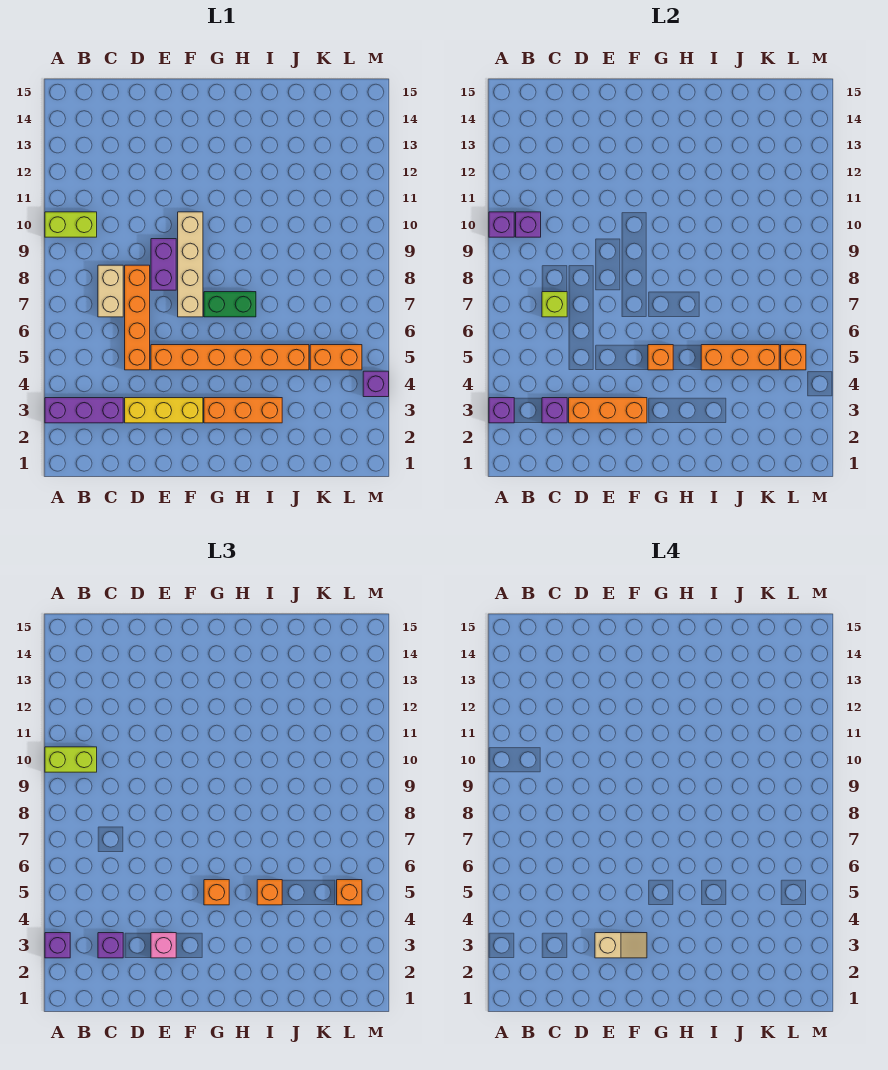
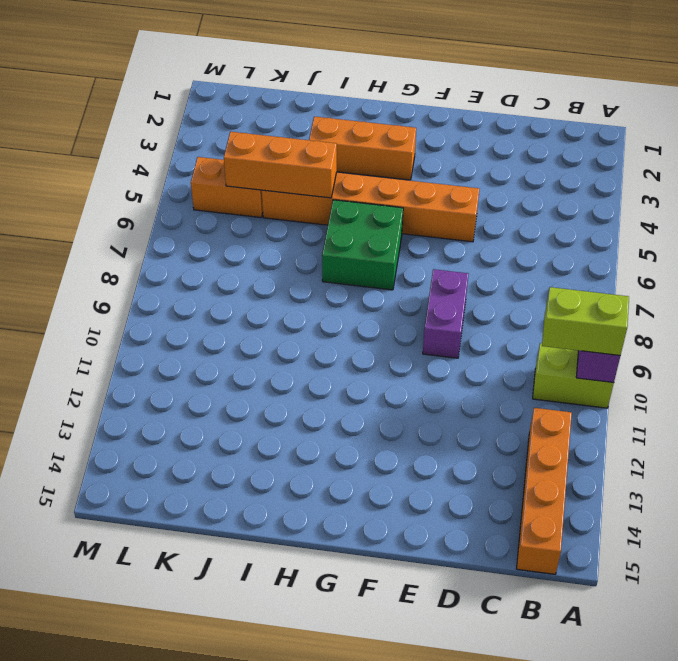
orange 1x4 brick [517,408,572,574] -> orange 1x4 brick moved to [125,265,150,370]
green 2x2 brick [322,200,403,290] -> green 1x2 brick [204,292,256,317]
none -> purple 1x3 brick [45,398,123,423]
none -> tan 1x2 brick [98,265,123,317]
none -> yellow 1x3 brick [125,398,203,423]

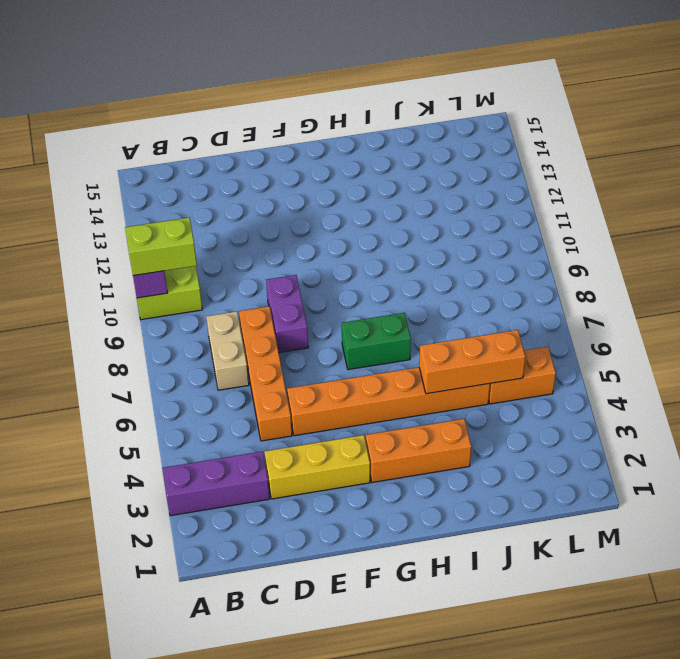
none -> tan 1x4 brick [178,212,203,317]
none -> purple 1x1 brick [363,371,389,397]
none -> purple 1x1 brick [489,398,514,423]

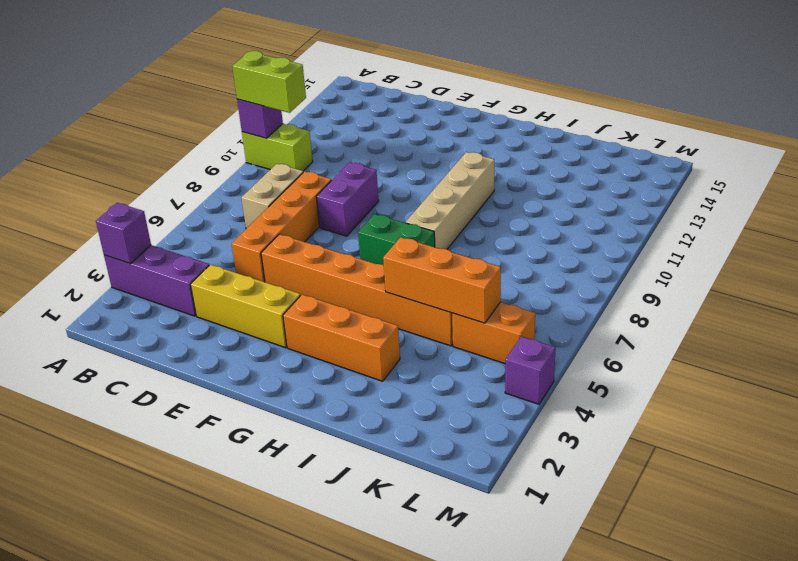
tan 1x4 brick [406,152,494,249] -> tan 1x4 brick moved to [178,212,203,317]
none -> purple 1x1 brick [516,212,541,237]
none -> purple 1x1 brick [542,398,567,423]
none -> lime 1x1 brick [542,292,567,317]

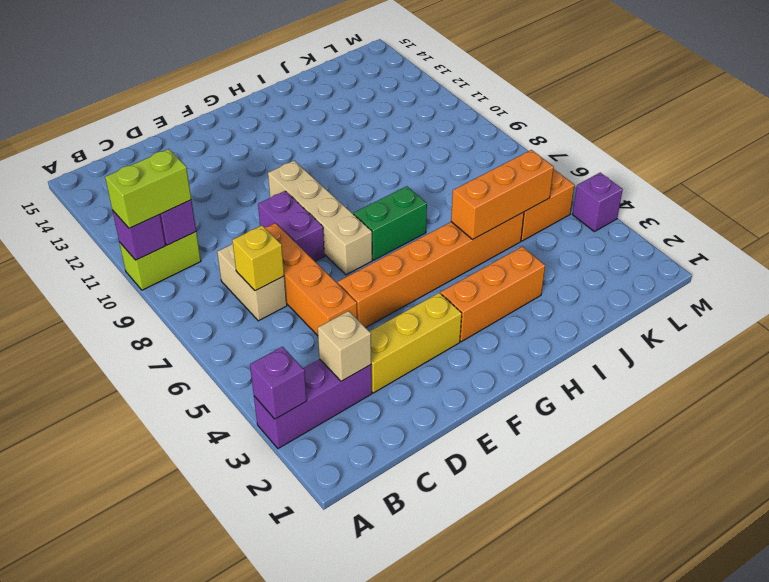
tan 1x1 brick [318,311,371,381] -> purple 1x1 brick [542,398,567,423]
yellow 1x1 brick [232,226,284,291] -> lime 1x1 brick [542,292,567,317]
none -> orange 1x3 brick [569,398,647,423]
none -> orange 1x1 brick [648,345,673,370]
none -> orange 1x1 brick [781,345,806,370]

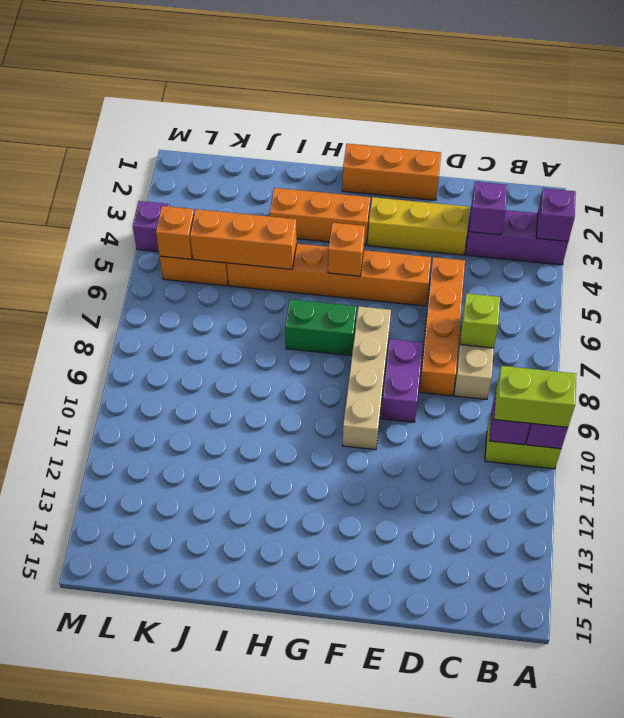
orange 1x3 brick [342,144,441,200] -> orange 1x3 brick moved to [569,398,647,423]
none -> purple 1x1 brick [45,933,70,958]
none -> purple 1x1 brick [98,933,123,958]
none -> pink 1x1 brick [151,933,176,958]

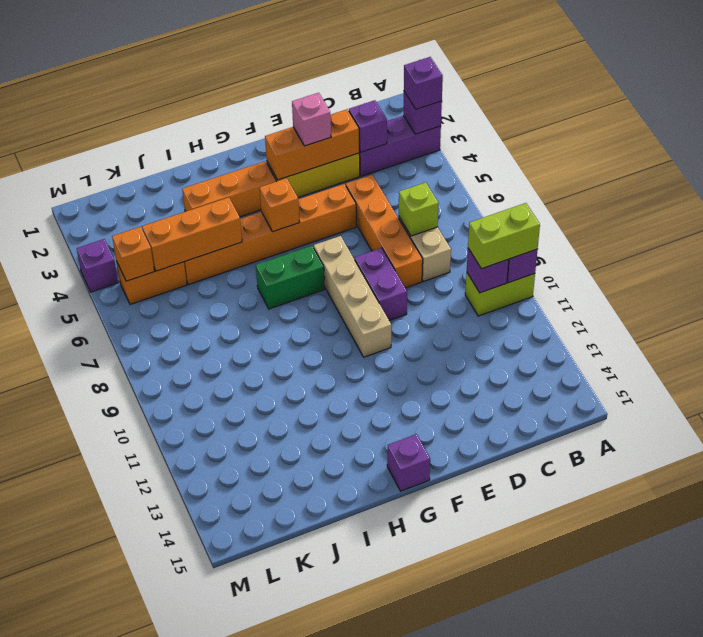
purple 1x1 brick [387,434,430,491] -> purple 1x1 brick moved to [98,933,123,958]
none -> orange 1x1 brick [204,880,229,905]
none -> orange 1x1 brick [257,880,282,905]
none -> orange 1x1 brick [337,880,362,905]

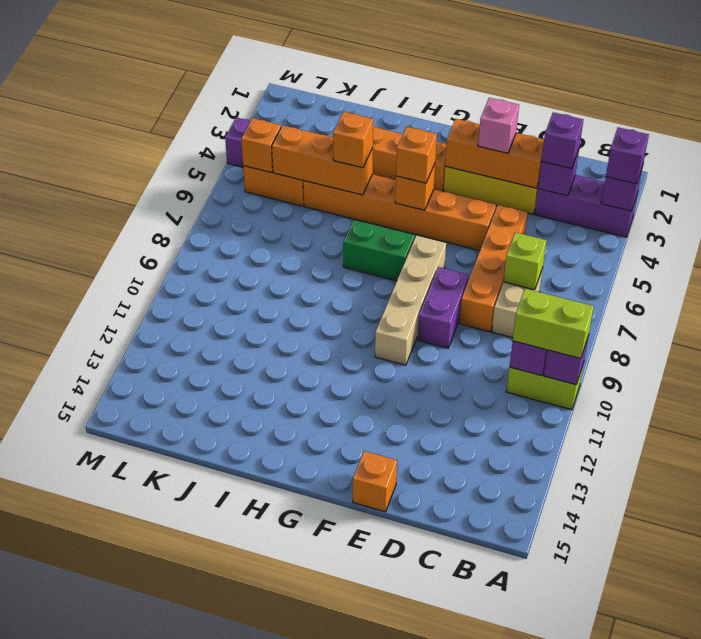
orange 1x1 brick [353,451,397,512] -> orange 1x1 brick moved to [337,880,362,905]
none -> tan 1x2 slope [595,933,647,958]

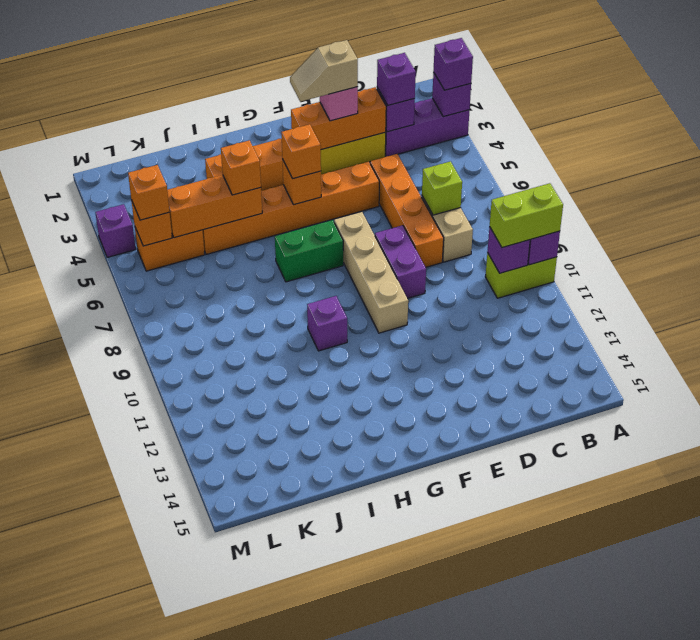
purple 1x1 brick [307,296,347,351] -> none

